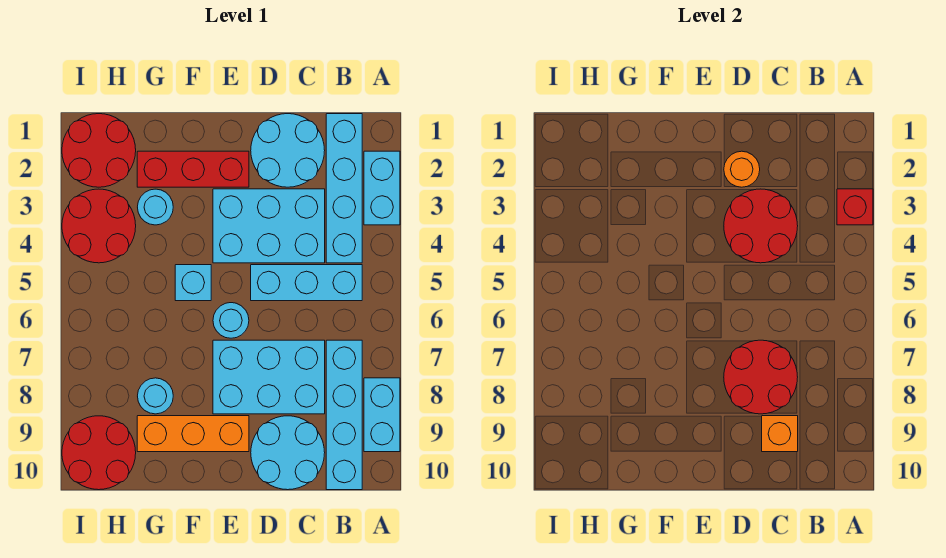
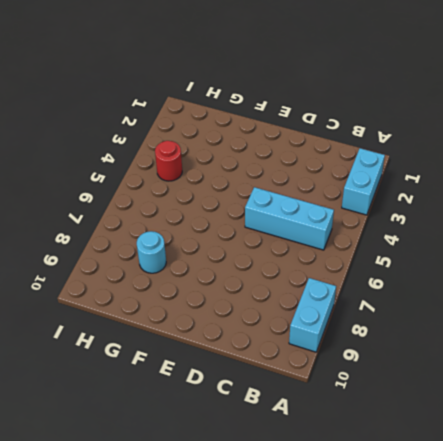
red 1x1 round brick [155,141,182,181] -> red 2x2 round brick [62,189,136,263]
none -> cyan 1x4 brick [326,114,362,263]
none -> cyan 1x4 brick [326,340,362,490]
none -> cyan 2x2 round brick [251,114,325,187]

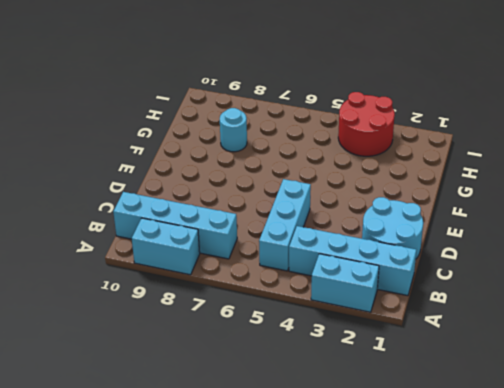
none -> cyan 2x3 brick [213,189,325,263]
none -> cyan 2x3 brick [213,340,325,414]
none -> cyan 2x2 round brick [251,416,325,490]

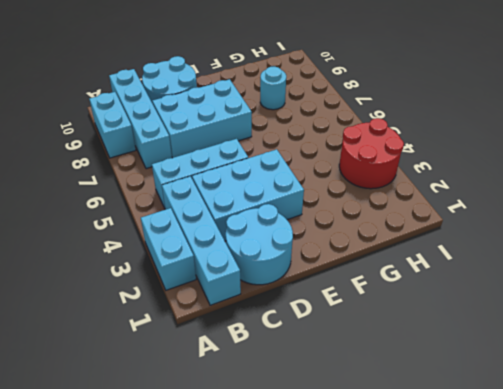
none -> red 1x3 brick [137,151,249,187]
none -> cyan 1x1 round brick [213,303,249,338]
none -> orange 1x3 brick [137,416,249,452]

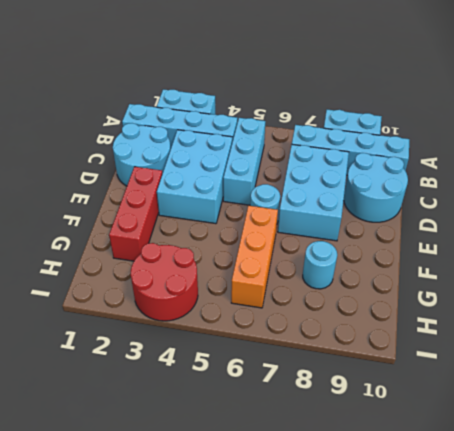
orange 1x3 brick [231,206,278,308] -> orange 1x3 brick moved to [137,416,249,452]
none -> cyan 1x1 brick [175,265,211,301]
none -> cyan 1x1 round brick [138,189,173,225]
none -> red 2x2 round brick [62,114,136,187]

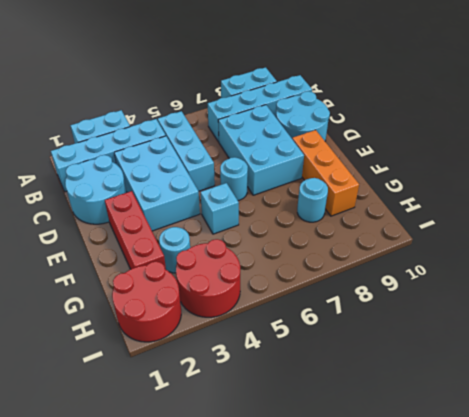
none -> red 2x2 round brick [62,416,136,490]
none -> red 1x1 brick [837,189,873,225]
none -> red 2x2 round brick [724,189,798,263]

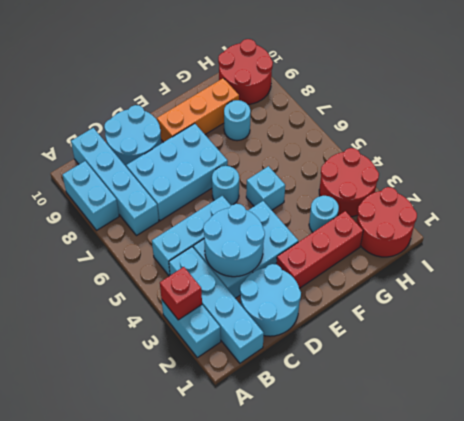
cyan 2x2 round brick [203,204,265,277] -> red 2x2 round brick [724,189,798,263]
none -> red 2x2 round brick [724,340,798,414]
none -> orange 1x1 brick [762,416,798,452]
none -> orange 1x1 round brick [724,151,760,187]

